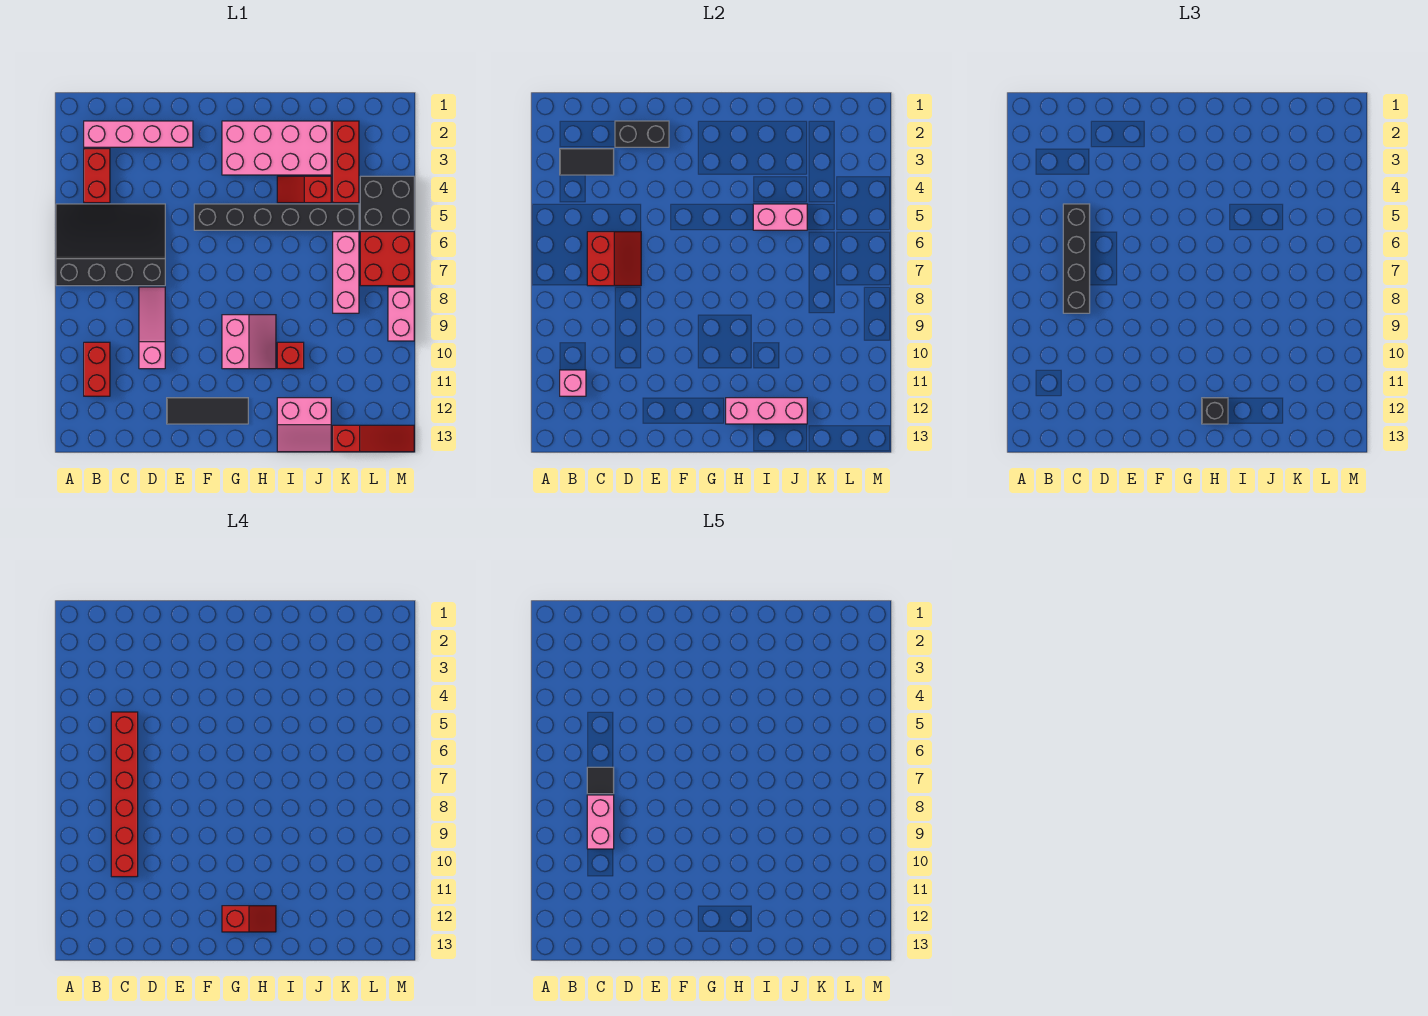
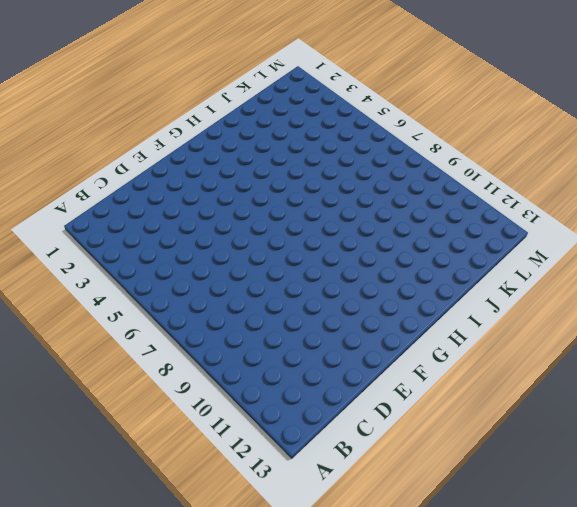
none -> black 3x4 slope [56,204,165,286]
none -> pink 1x4 brick [84,121,193,147]
none -> red 1x2 brick [84,149,110,203]
none -> red 1x2 brick [84,342,110,396]

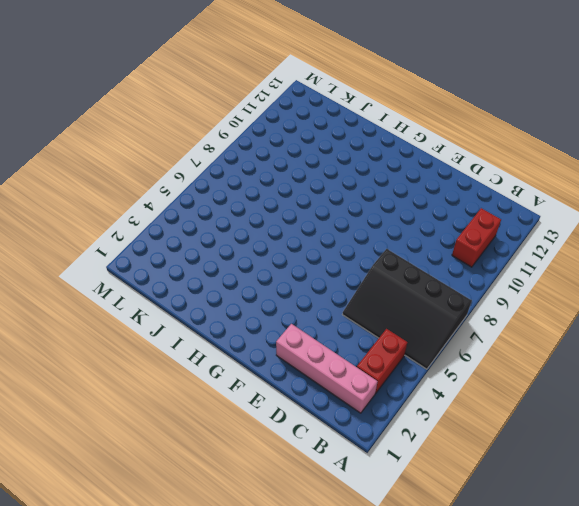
none -> pink 1x3 slope [139,287,165,369]
none -> black 1x3 tile [167,398,248,424]
none -> black 1x6 brick [194,204,359,230]
none -> pink 2x4 brick [222,121,331,175]

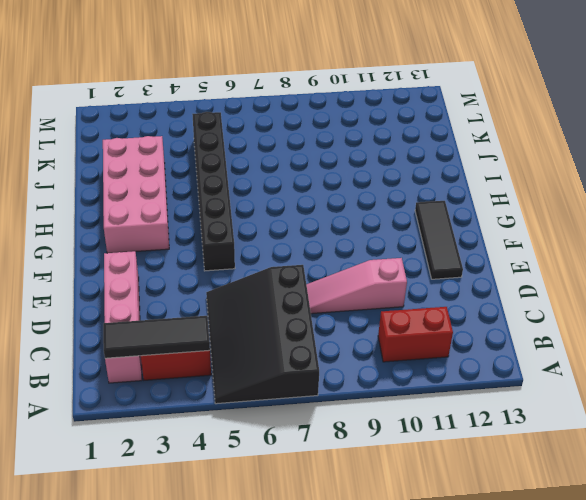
black 1x3 tile [103,316,210,358] -> black 1x2 tile [560,149,614,175]
none -> pink 2x2 slope [222,315,276,369]
none -> red 1x2 slope [277,176,331,203]
none -> red 1x1 brick [277,342,304,369]
none -> pink 2x2 slope [277,398,331,452]

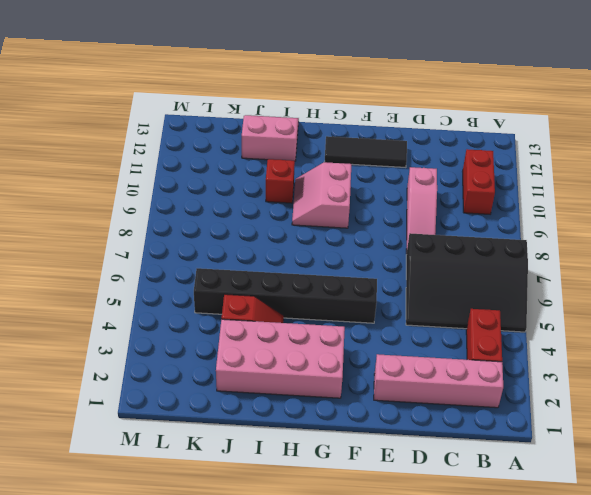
none -> red 1x3 brick [333,121,359,203]
none -> pink 1x3 brick [333,232,359,313]
none -> red 1x3 slope [333,425,414,452]
none -> black 2x2 brick [360,176,414,230]

